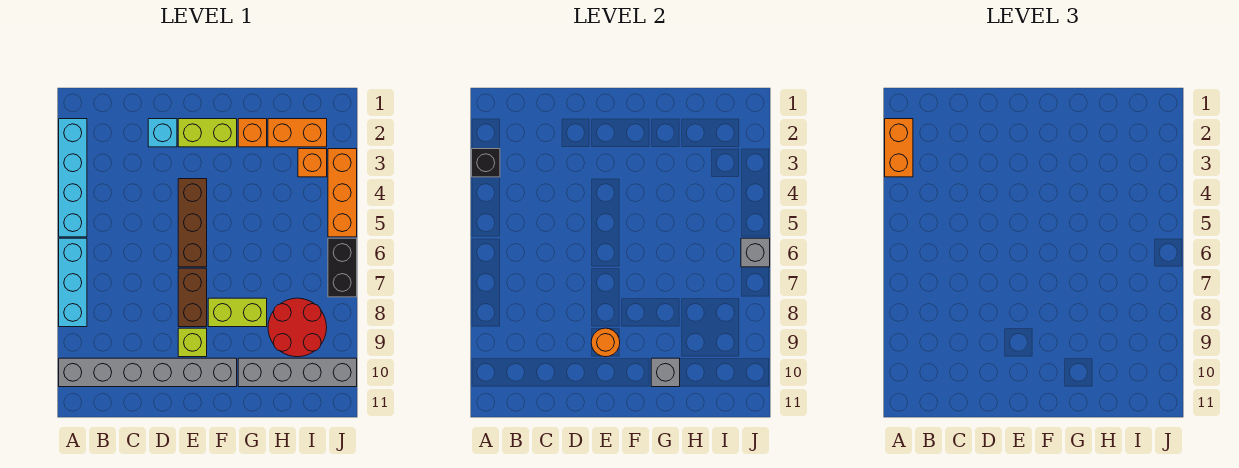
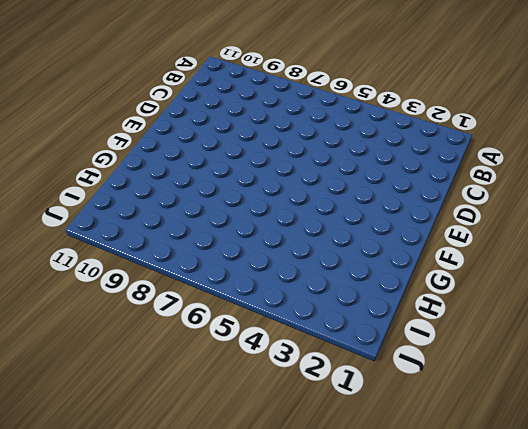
none -> cyan 1x4 brick [59,119,87,237]
none -> cyan 1x3 brick [59,238,87,327]
none -> grey 1x6 brick [59,358,237,387]

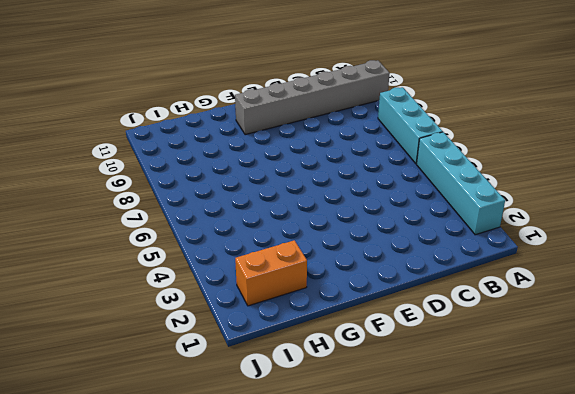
none -> cyan 1x1 brick [148,119,177,147]
none -> lime 1x2 brick [178,119,237,147]
none -> brown 1x3 brick [178,179,207,267]

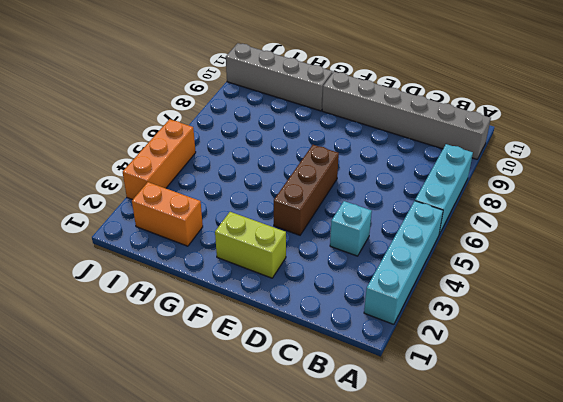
cyan 1x1 brick [330,201,372,256] -> cyan 1x1 brick moved to [148,119,177,147]
none -> brown 1x2 brick [178,268,207,327]
none -> lime 1x1 brick [178,328,207,357]
none -> lime 1x2 brick [208,298,267,327]

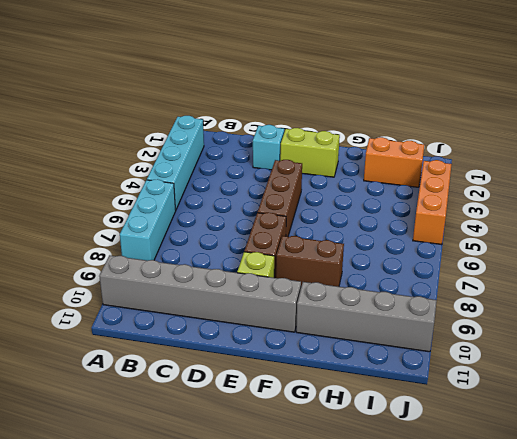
brown 1x2 brick [276,236,344,287] -> lime 1x2 brick [208,298,267,327]
none -> orange 1x1 brick [238,119,267,147]
none -> red 2x2 round brick [268,298,327,357]
none -> orange 1x1 brick [298,149,327,177]

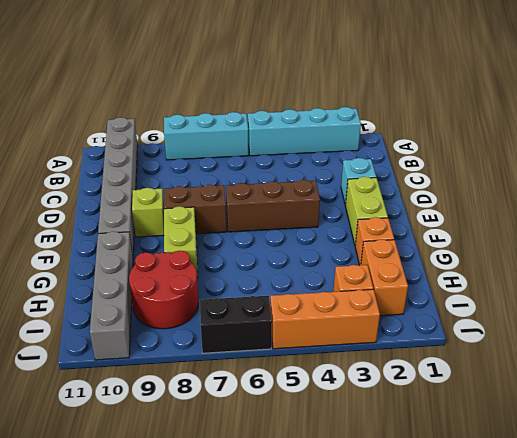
none -> black 1x1 brick [472,149,500,177]
none -> orange 1x1 round brick [591,328,620,357]
none -> grey 1x1 brick [651,358,680,387]

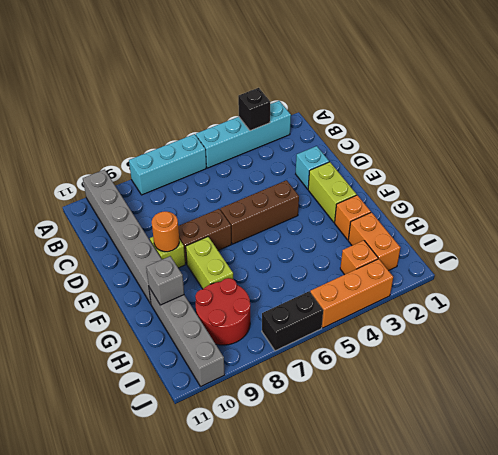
none -> grey 1x1 brick [741,238,770,267]
none -> orange 1x2 brick [885,119,913,177]

